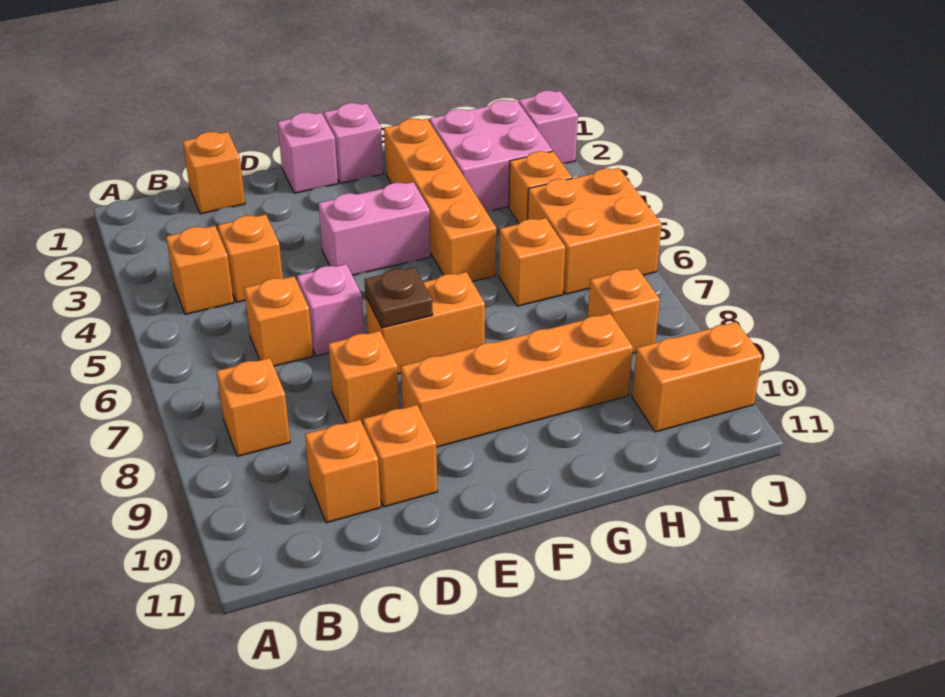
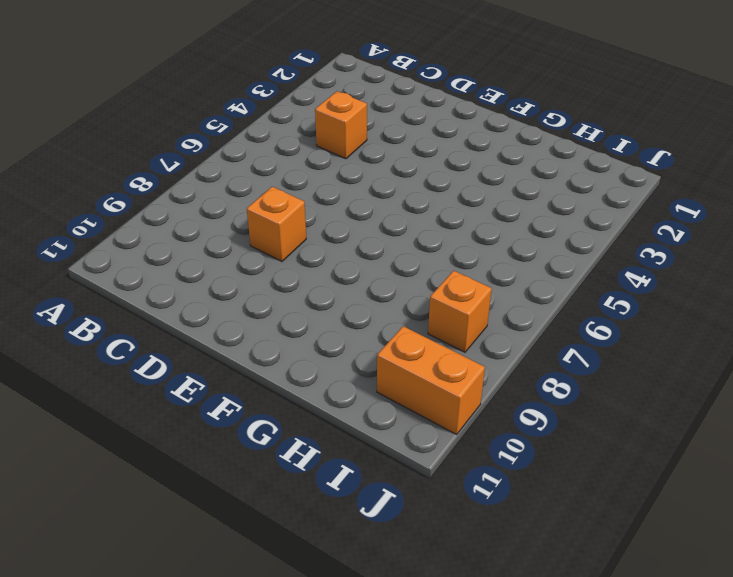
none -> orange 1x1 brick [166,226,234,315]
none -> orange 1x1 brick [216,358,290,456]
none -> orange 1x1 brick [183,132,245,214]

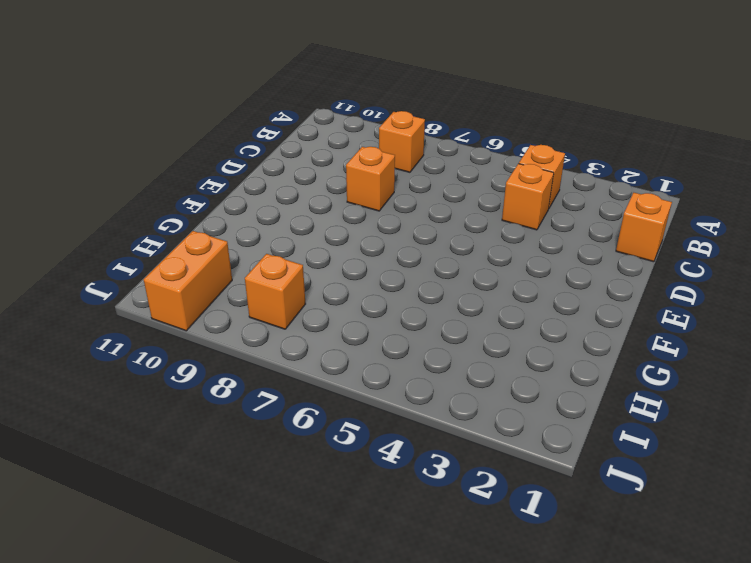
none -> orange 1x1 brick [244,276,313,366]
none -> orange 1x1 brick [305,420,381,523]
none -> pink 1x1 brick [297,264,364,356]

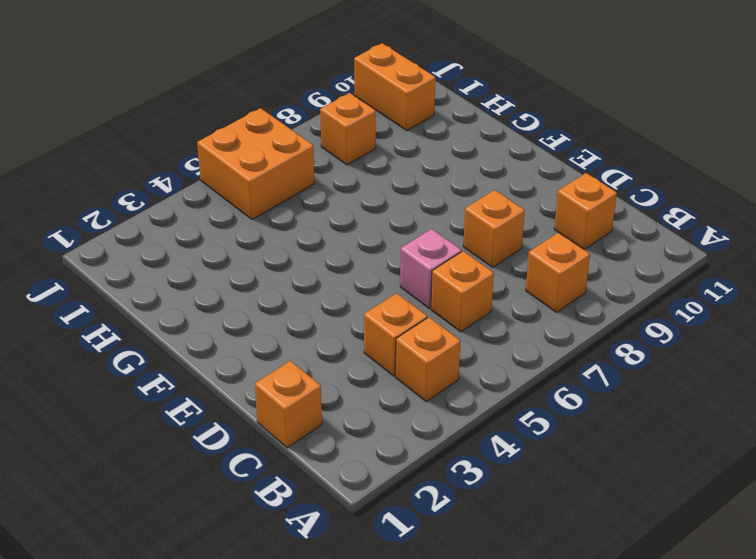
none -> orange 1x1 brick [363,405,437,507]
none -> pink 1x1 brick [277,113,338,193]
none -> pink 1x2 brick [318,182,431,275]

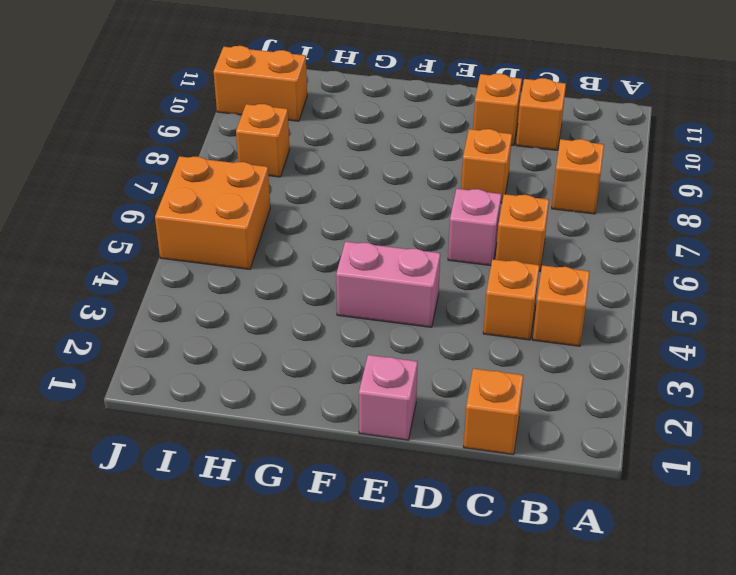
none -> orange 1x2 brick [365,272,485,374]
none -> orange 1x4 brick [401,314,633,447]
none -> pink 1x1 brick [324,103,383,183]

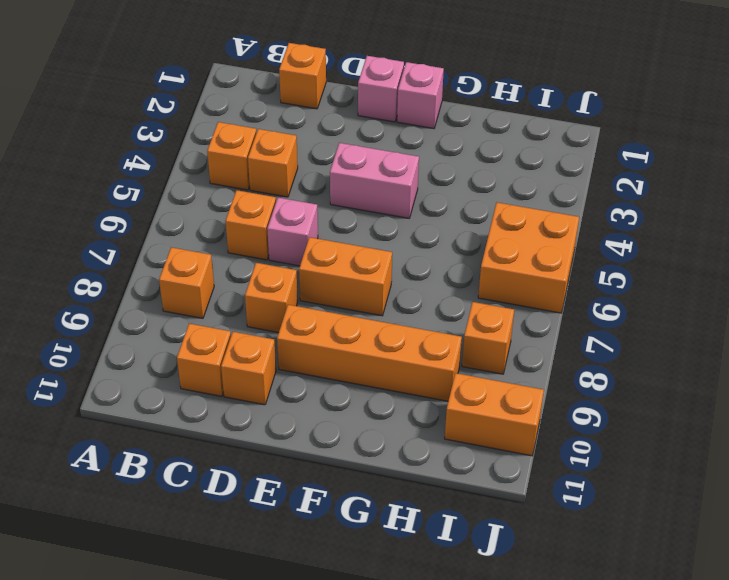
none -> orange 1x4 brick [384,119,496,281]
none -> pink 2x2 brick [430,100,552,211]
none -> orange 1x1 brick [499,218,565,306]

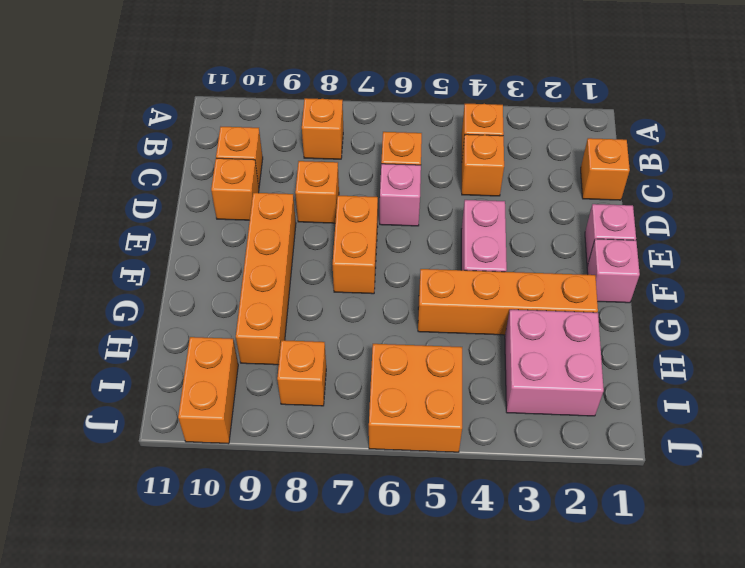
none -> orange 1x1 brick [499,218,565,306]
none -> orange 1x1 brick [509,151,572,223]
none -> pink 1x1 brick [519,91,578,163]

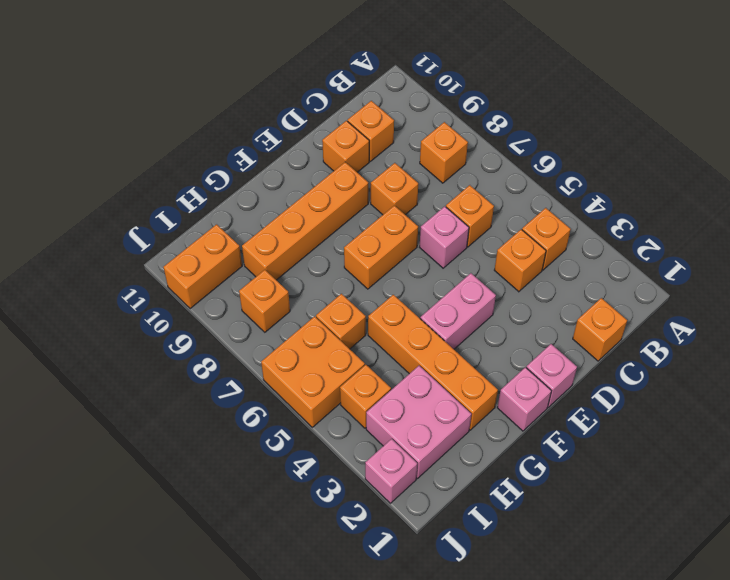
none -> brown 1x1 plate [364,267,433,328]

